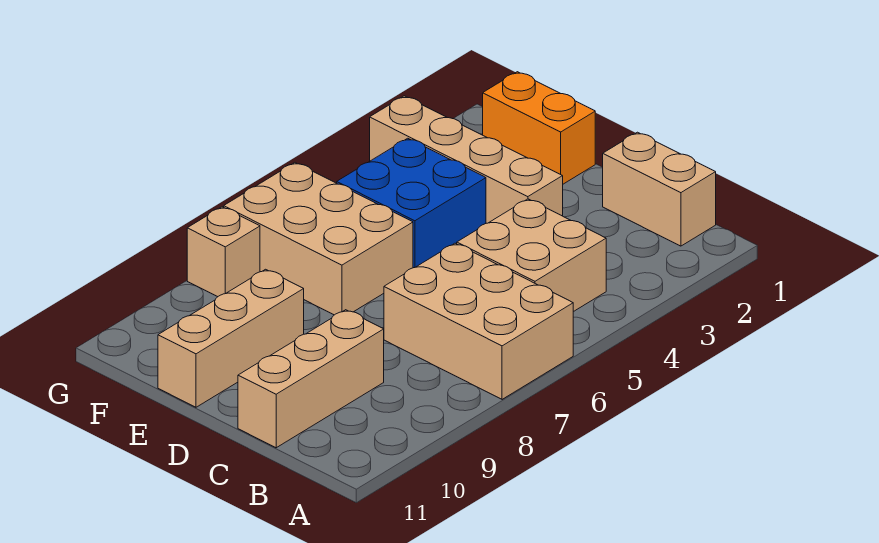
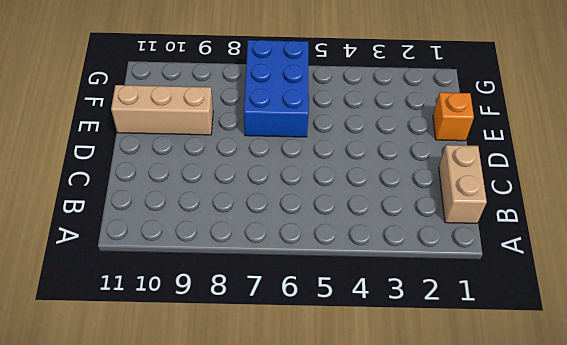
orange 1x1 brick [433,92,474,141] -> orange 1x2 brick [483,72,595,184]
blue 2x3 brick [244,40,309,137] -> tan 2x3 brick [224,163,413,315]
none -> tan 2x3 brick [384,243,573,399]
none -> tan 2x2 brick [457,199,606,312]

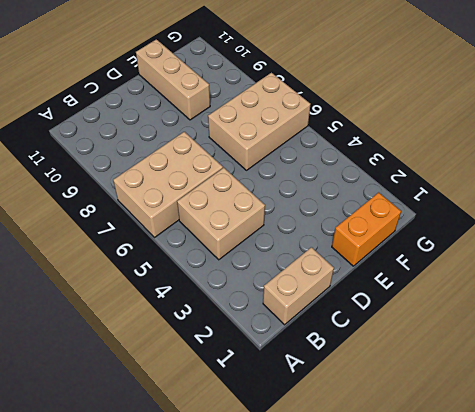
none -> tan 1x3 brick [238,310,384,448]
none -> tan 1x4 brick [370,96,563,223]

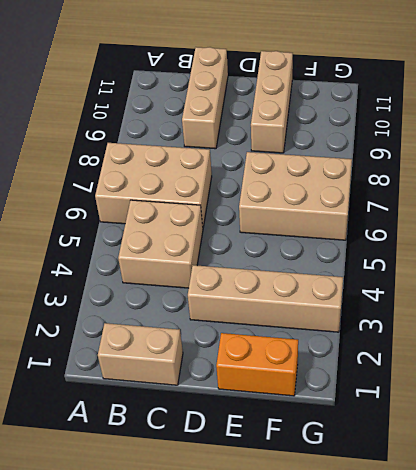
none -> blue 2x2 brick [337,138,486,268]
none -> tan 1x1 brick [187,207,260,297]

